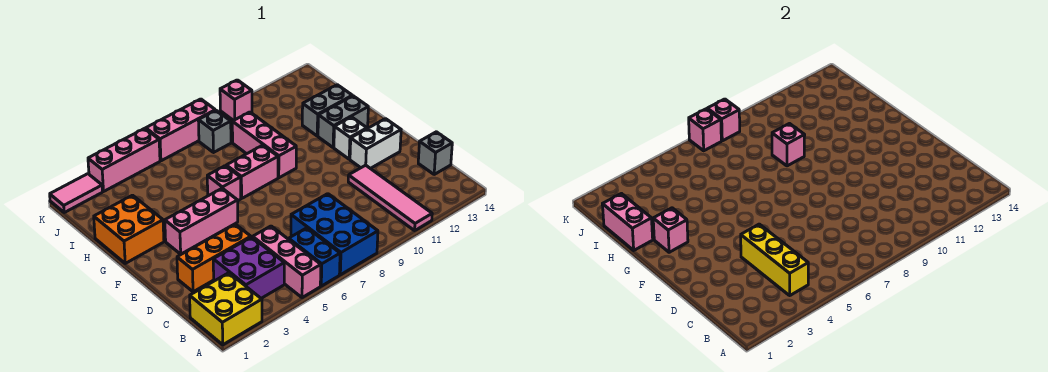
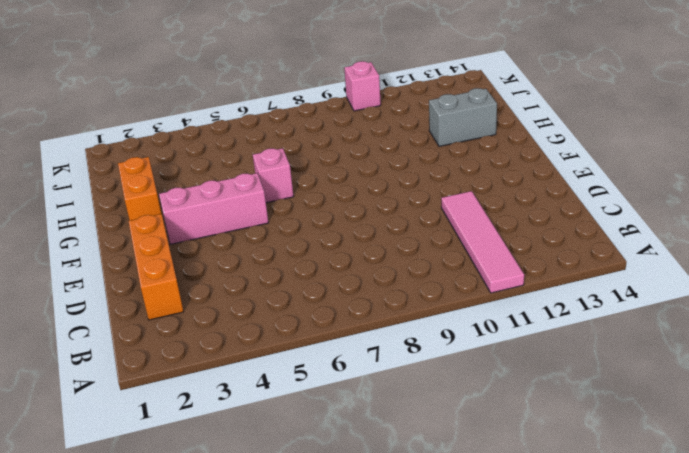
orange 1x3 brick [129,214,184,320] -> orange 1x3 brick turned to [177,224,251,292]
orange 1x2 brick [118,157,162,221] -> orange 2x2 brick [94,195,164,263]
none -> yellow 2x2 brick [190,273,262,345]
none -> pink 1x3 brick [253,226,321,298]
none -> blue 1x2 brick [289,228,340,286]

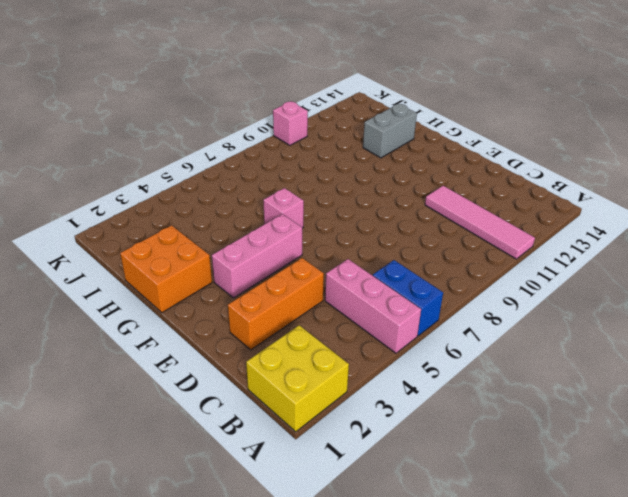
none -> blue 2x3 brick [291,194,378,275]
none -> purple 2x2 brick [213,237,284,298]
none -> grey 1x1 brick [418,132,452,174]

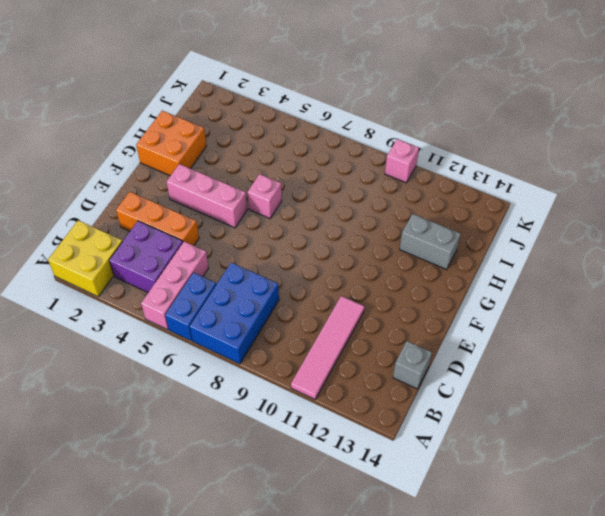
none -> white 1x2 brick [350,119,401,168]
none -> white 1x1 brick [334,117,367,159]
none -> pink 1x2 brick [226,145,278,198]

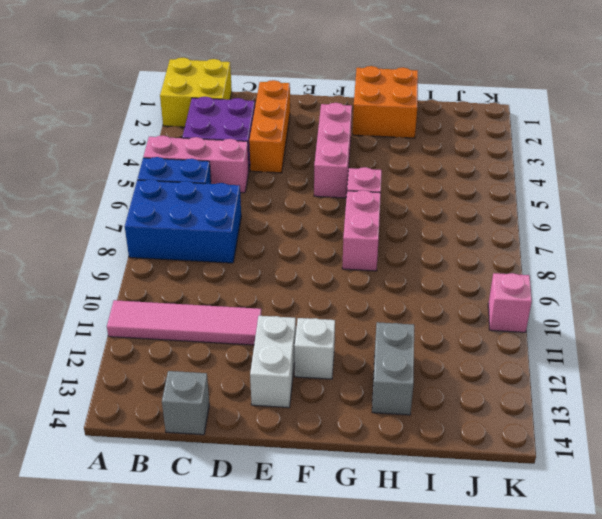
none -> pink 1x3 brick [232,112,296,178]
none -> grey 1x2 brick [318,96,368,148]
none -> grey 1x1 brick [198,110,231,153]

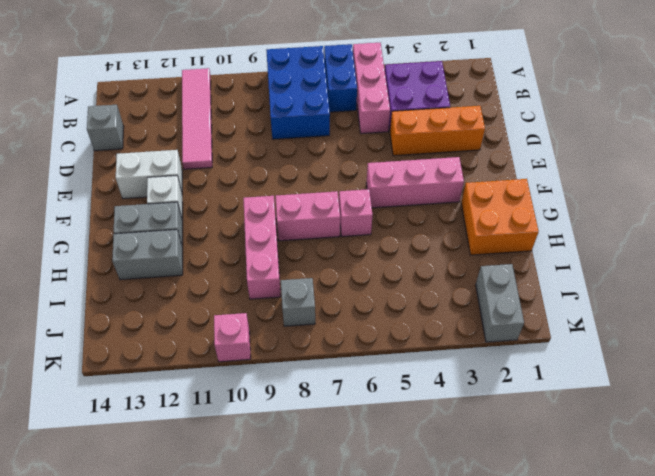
grey 1x2 brick [476,264,524,342] -> pink 1x2 tile [50,174,103,212]
none -> yellow 2x2 brick [190,273,262,345]
none -> pink 1x3 brick [88,128,160,191]
none -> pink 1x3 brick [146,99,215,161]

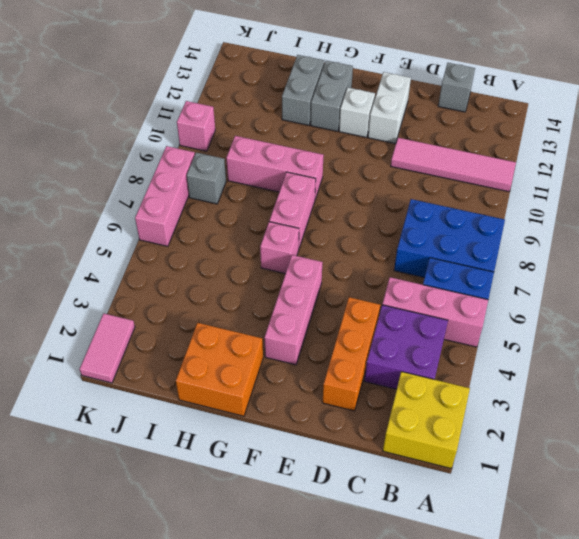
none -> pink 1x3 brick [88,128,160,191]
none -> yellow 1x3 brick [741,224,808,295]
none -> pink 1x1 brick [653,208,688,252]

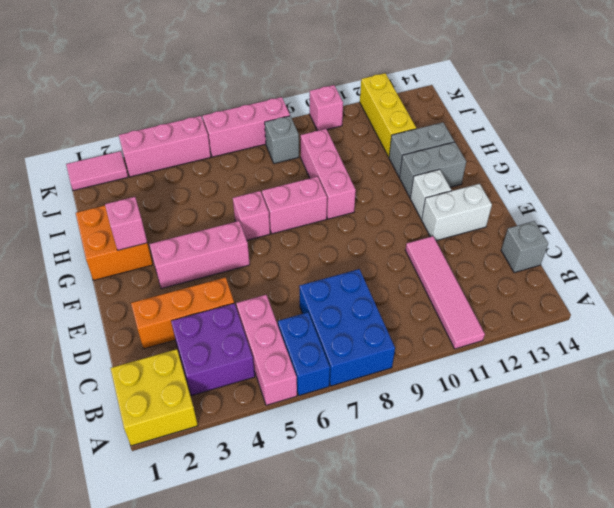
yellow 1x3 brick [360,73,416,157] -> yellow 1x3 brick moved to [741,224,808,295]
none -> pink 1x2 brick [602,194,653,250]
none -> pink 1x1 brick [772,124,805,166]
none -> pink 1x1 brick [689,109,721,151]

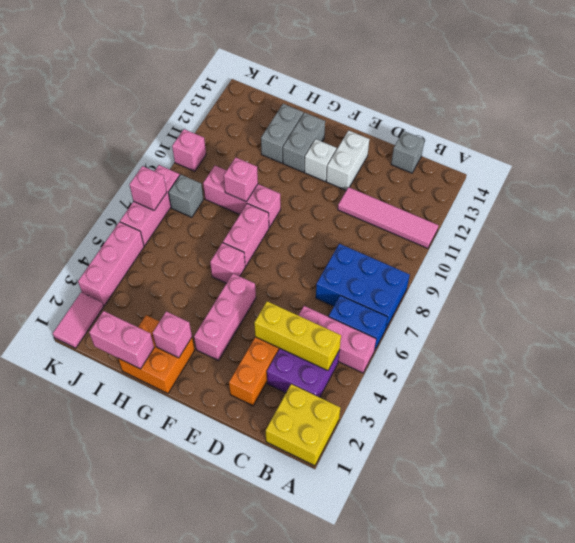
none -> pink 1x1 brick [707,99,740,141]

